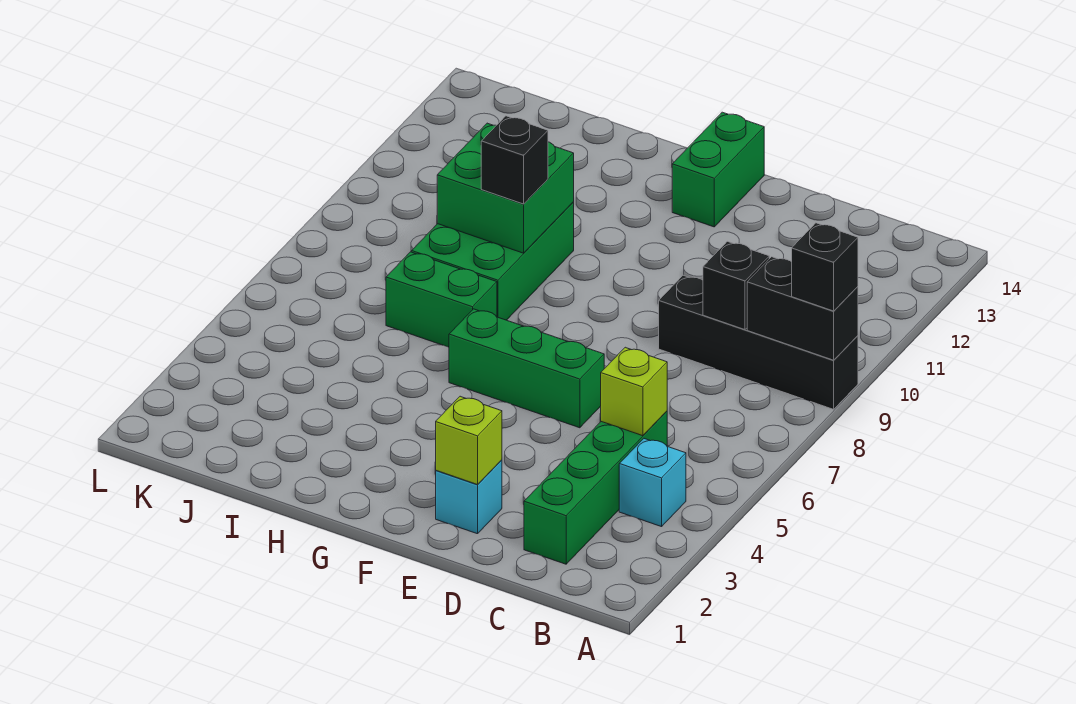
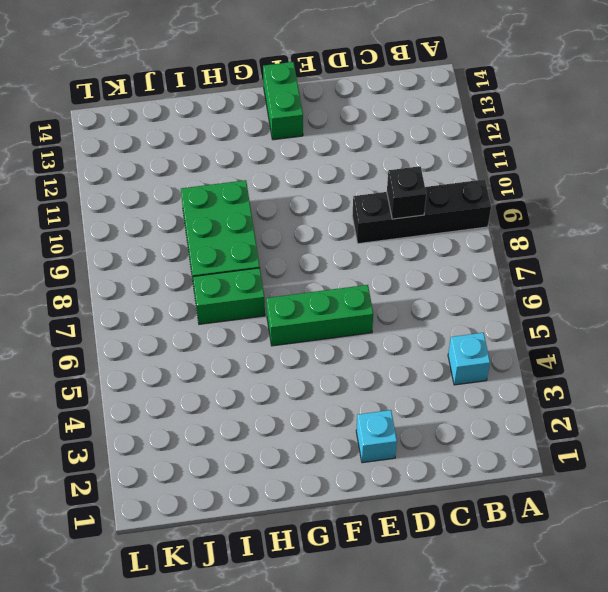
none -> green 1x4 brick [524,411,667,564]
none -> black 1x2 brick [747,257,858,360]
none -> lime 1x1 brick [601,347,667,436]

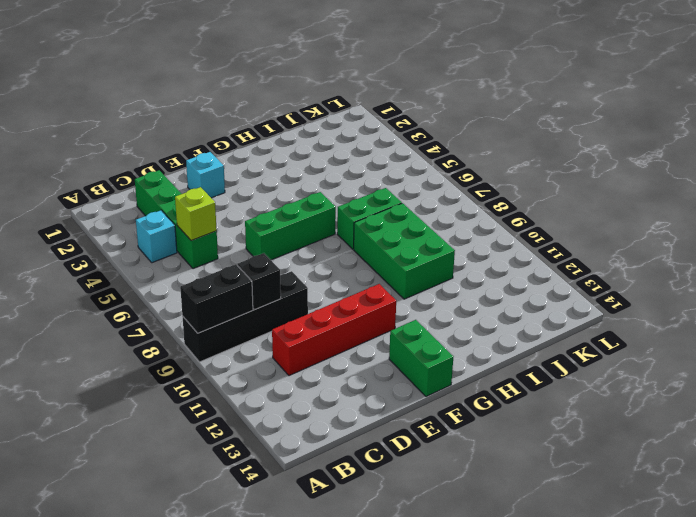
red 1x4 brick [272,284,396,376] -> none
none -> lime 1x1 brick [436,396,502,485]
none -> green 2x2 brick [437,123,574,253]
none -> black 1x1 brick [792,223,858,311]

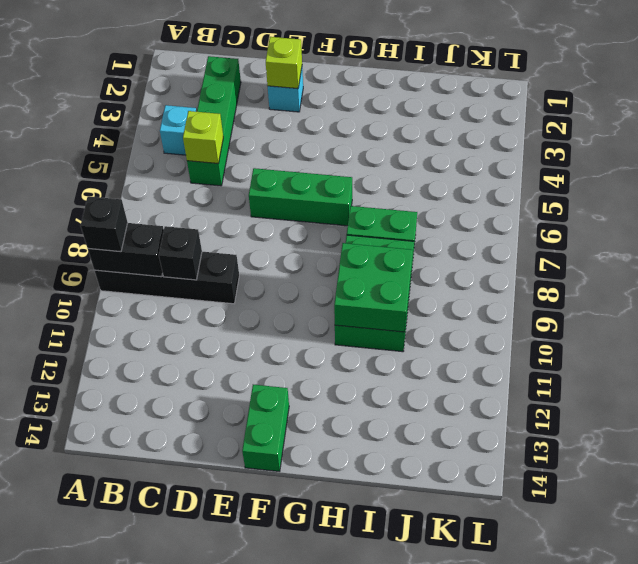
none -> black 1x1 brick [481,116,548,204]

